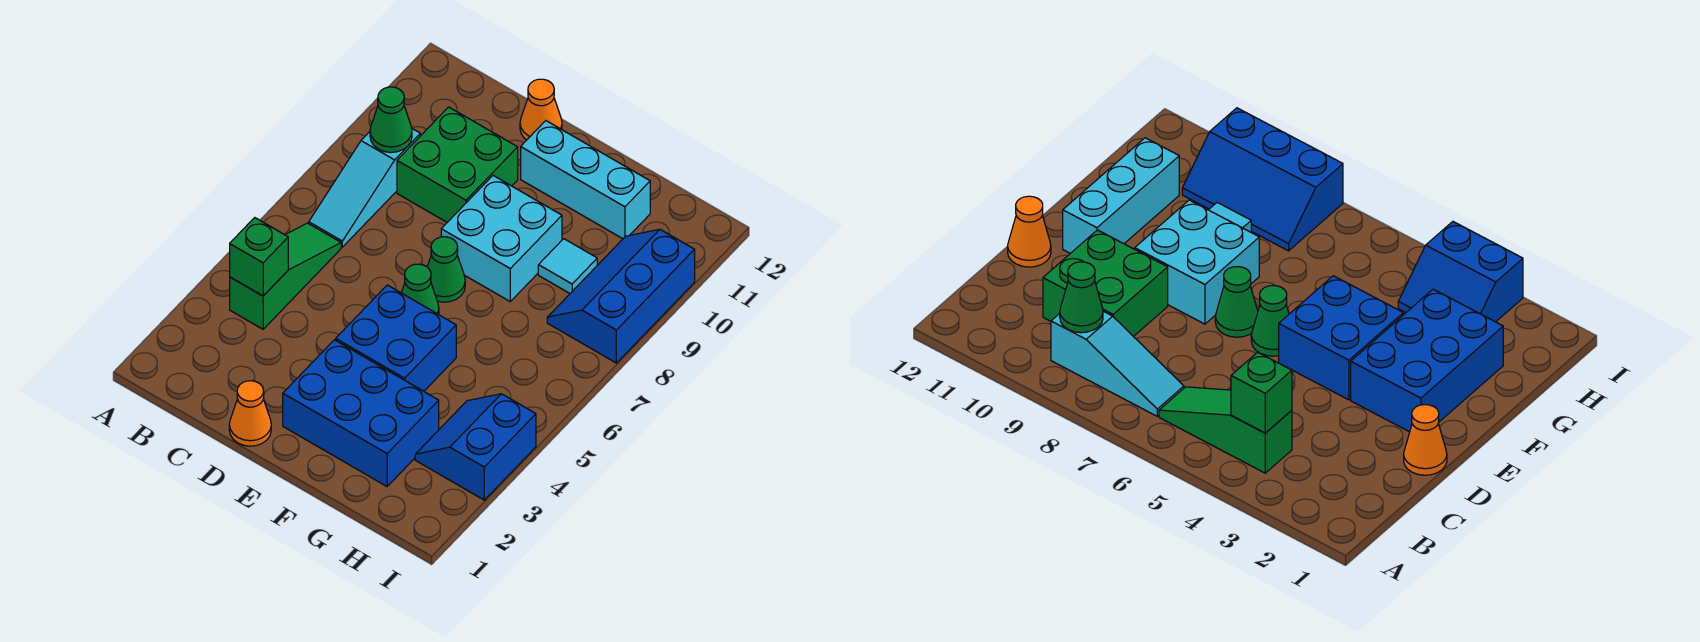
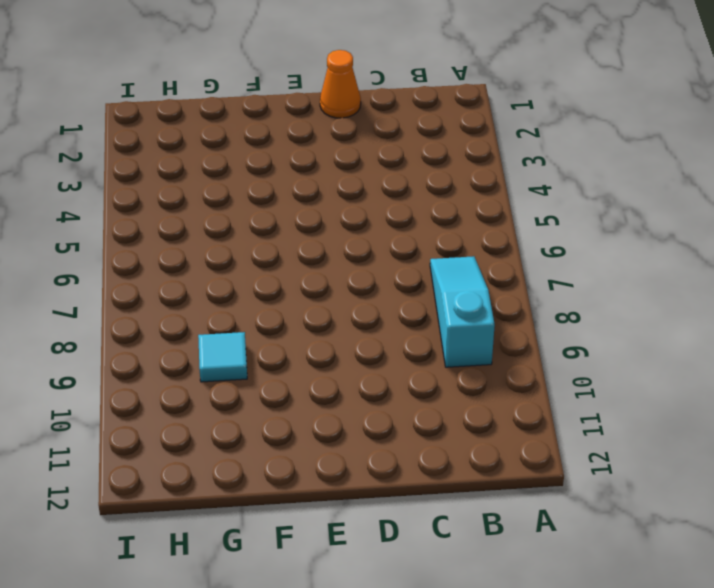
none -> green 1x3 slope [230,223,341,329]
none -> green 2x2 brick [397,107,518,222]
none -> orange 1x1 cone [520,79,562,140]

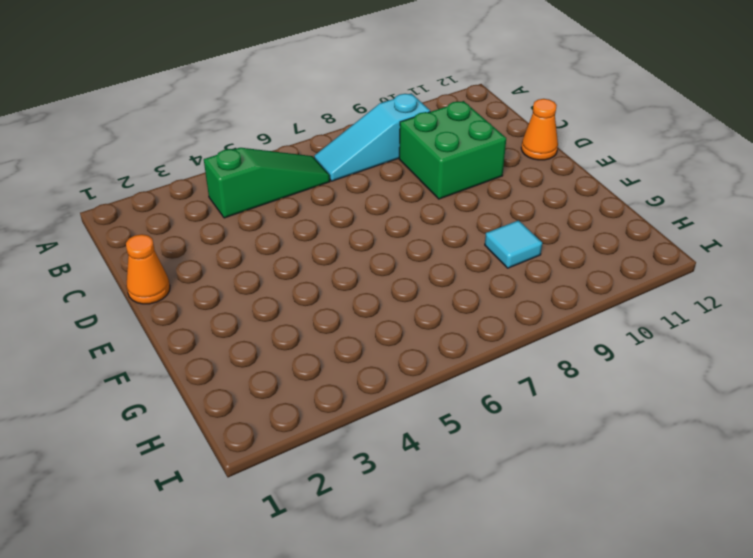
none -> blue 2x3 brick [283,340,439,486]
none -> blue 2x2 brick [336,285,456,391]
none -> green 1x1 cone [401,264,439,314]

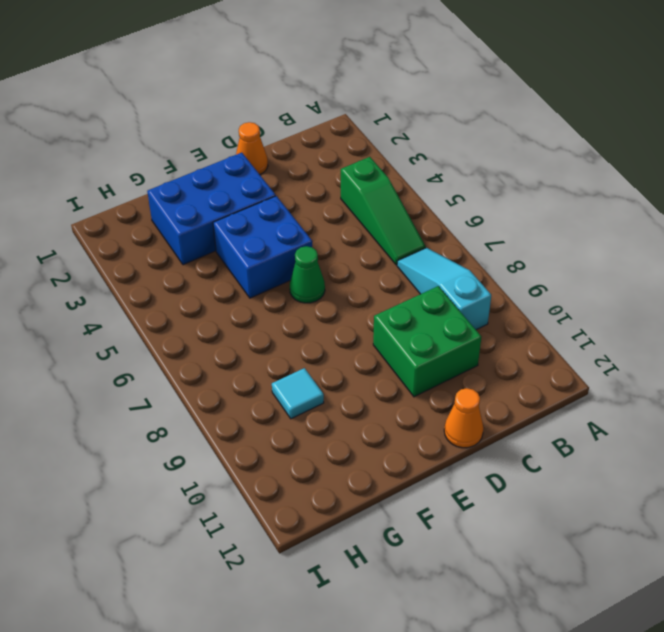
none -> green 1x1 cone [427,237,465,302]
none -> cyan 2x2 brick [441,176,562,301]
none -> cyan 1x3 brick [521,121,650,239]

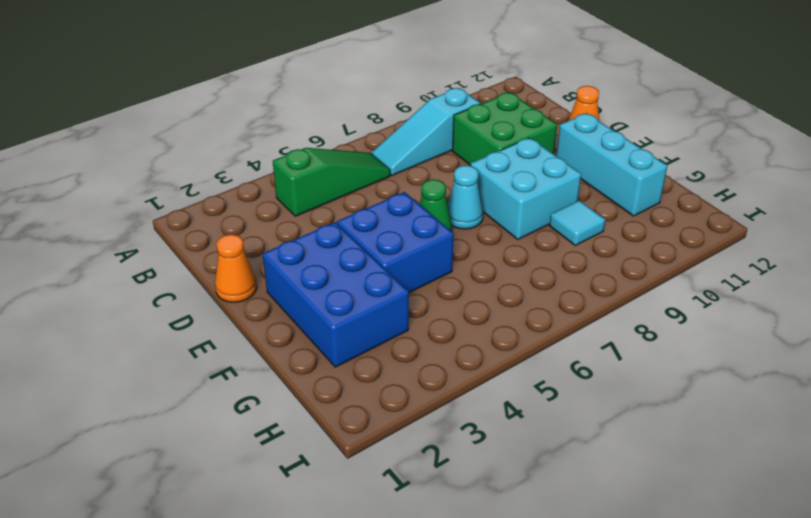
cyan 1x1 cone [447,165,483,229] -> green 1x1 cone [427,237,465,302]
none -> blue 2x2 slope [415,394,536,500]
none -> blue 2x3 slope [547,229,695,363]
none -> green 1x1 brick [230,218,288,296]

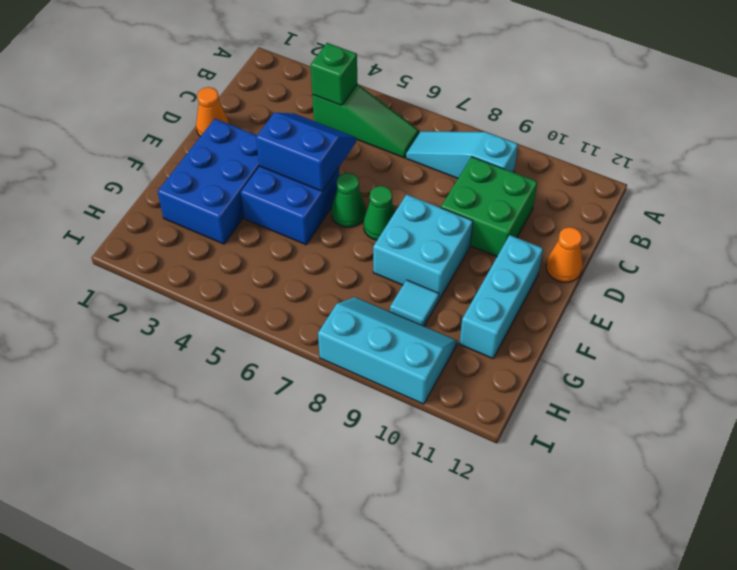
blue 2x2 slope [256,113,356,191] -> blue 2x2 slope moved to [415,394,536,500]
cyan 2x3 slope [318,297,457,404] -> blue 2x3 slope [547,229,695,363]
none -> green 1x1 cone [370,87,412,153]

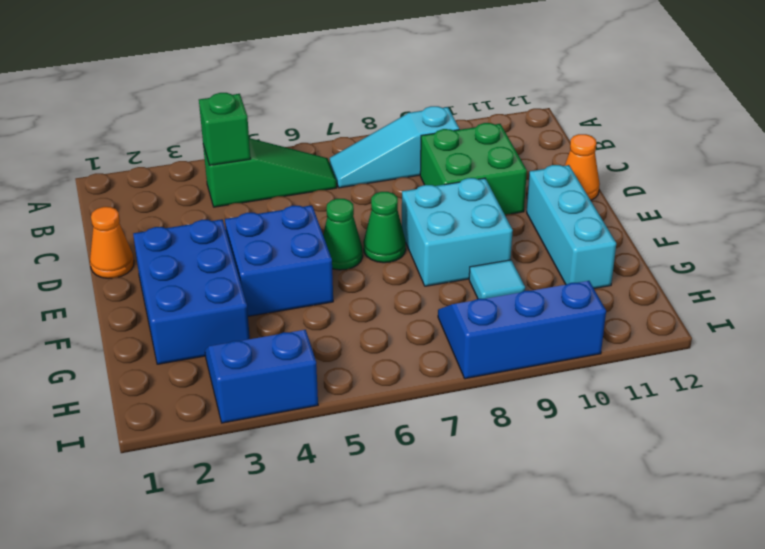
none -> green 1x1 cone [370,87,412,153]

